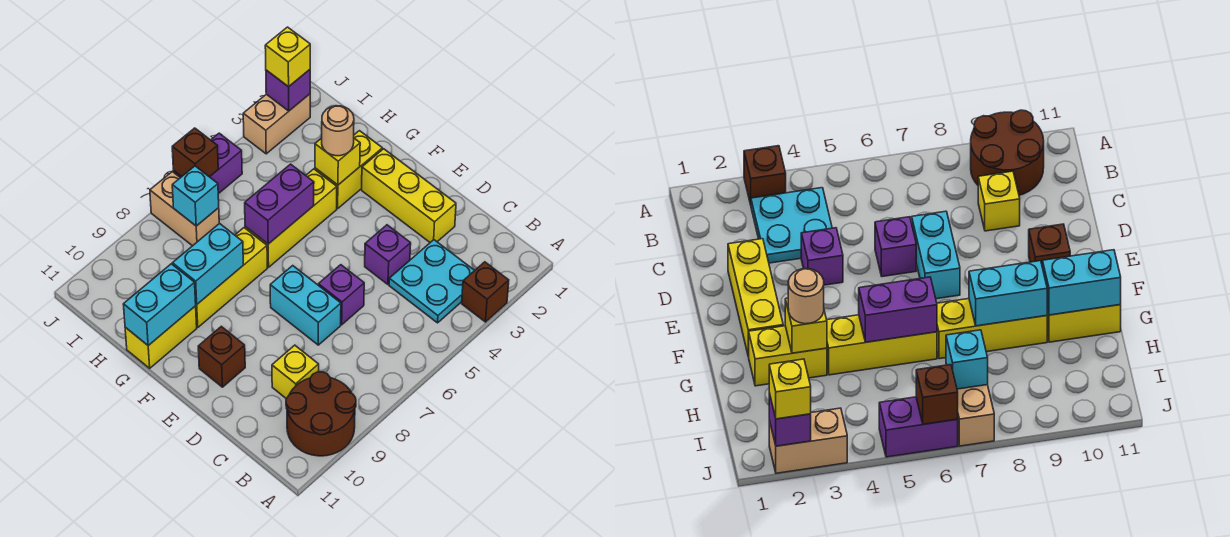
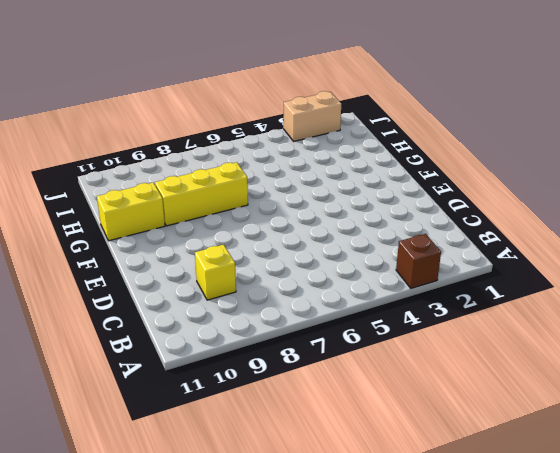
none -> brown 2x2 round brick [286,372,356,456]
none -> cyan 2x2 plate [389,240,475,323]
none -> yellow 1x3 brick [362,149,456,242]

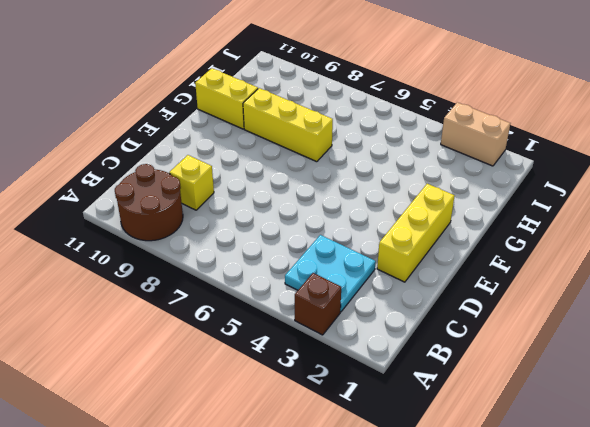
none -> purple 1x1 brick [365,225,411,284]
none -> purple 1x1 brick [318,265,364,325]
none -> cyan 1x2 brick [270,266,341,345]

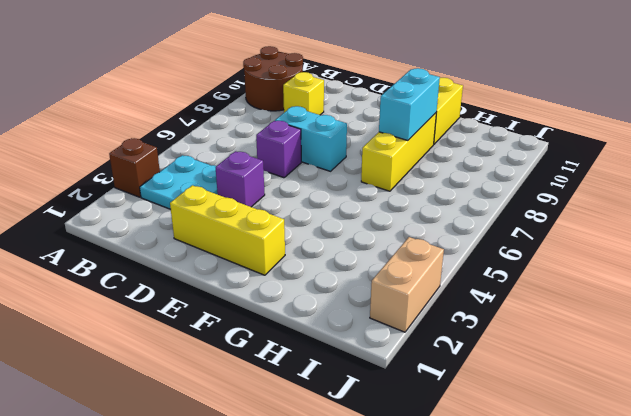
none -> brown 1x1 brick [198,326,245,387]
none -> yellow 1x2 brick [315,131,382,208]
none -> yellow 1x3 brick [245,169,337,267]

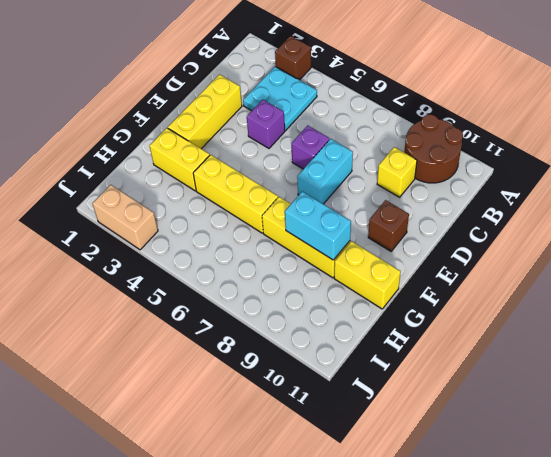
none -> tan 1x2 brick [150,172,219,246]
none -> purple 1x2 brick [173,133,242,194]
none -> yellow 1x1 brick [315,138,360,185]

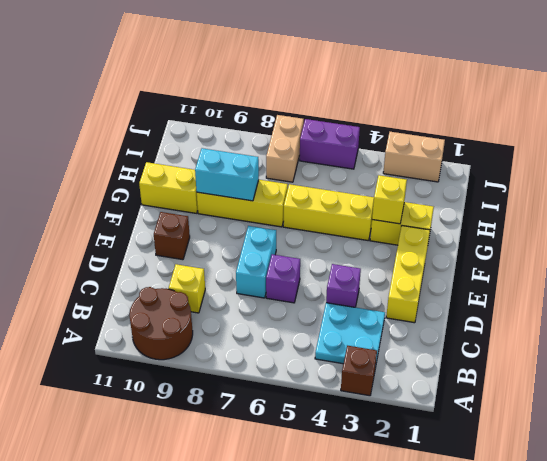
none -> purple 1x2 brick [245,164,314,244]
none -> cyan 1x2 brick [123,264,196,345]
none -> cyan 1x1 brick [172,166,219,226]

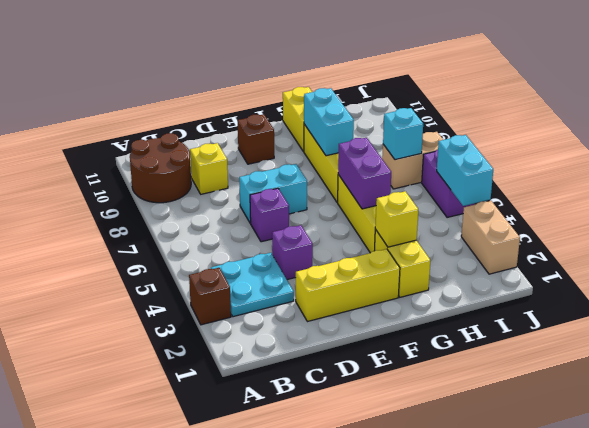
cyan 1x2 brick [437,135,493,206] -> cyan 1x2 brick moved to [123,264,196,345]
none -> purple 1x1 brick [266,70,310,111]
none -> brown 1x1 brick [172,128,218,177]
none -> tan 1x1 round brick [322,106,354,156]

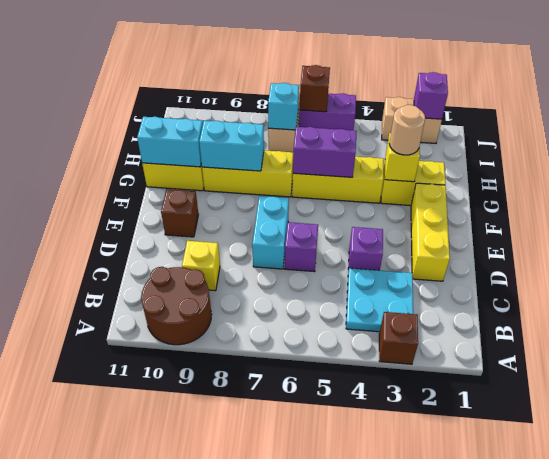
none -> yellow 1x1 brick [265,27,310,87]

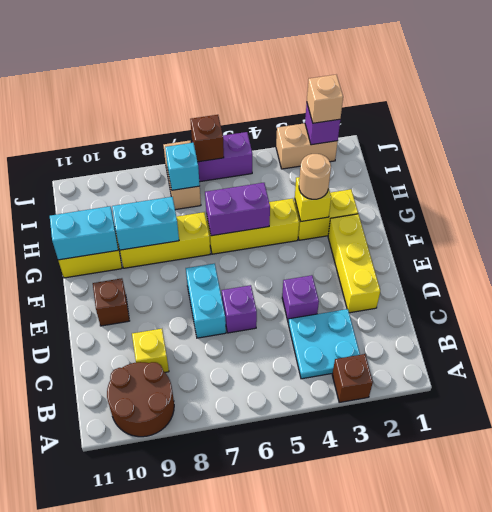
tan 1x1 brick [307,75,343,123] -> yellow 1x1 brick [265,27,310,87]

